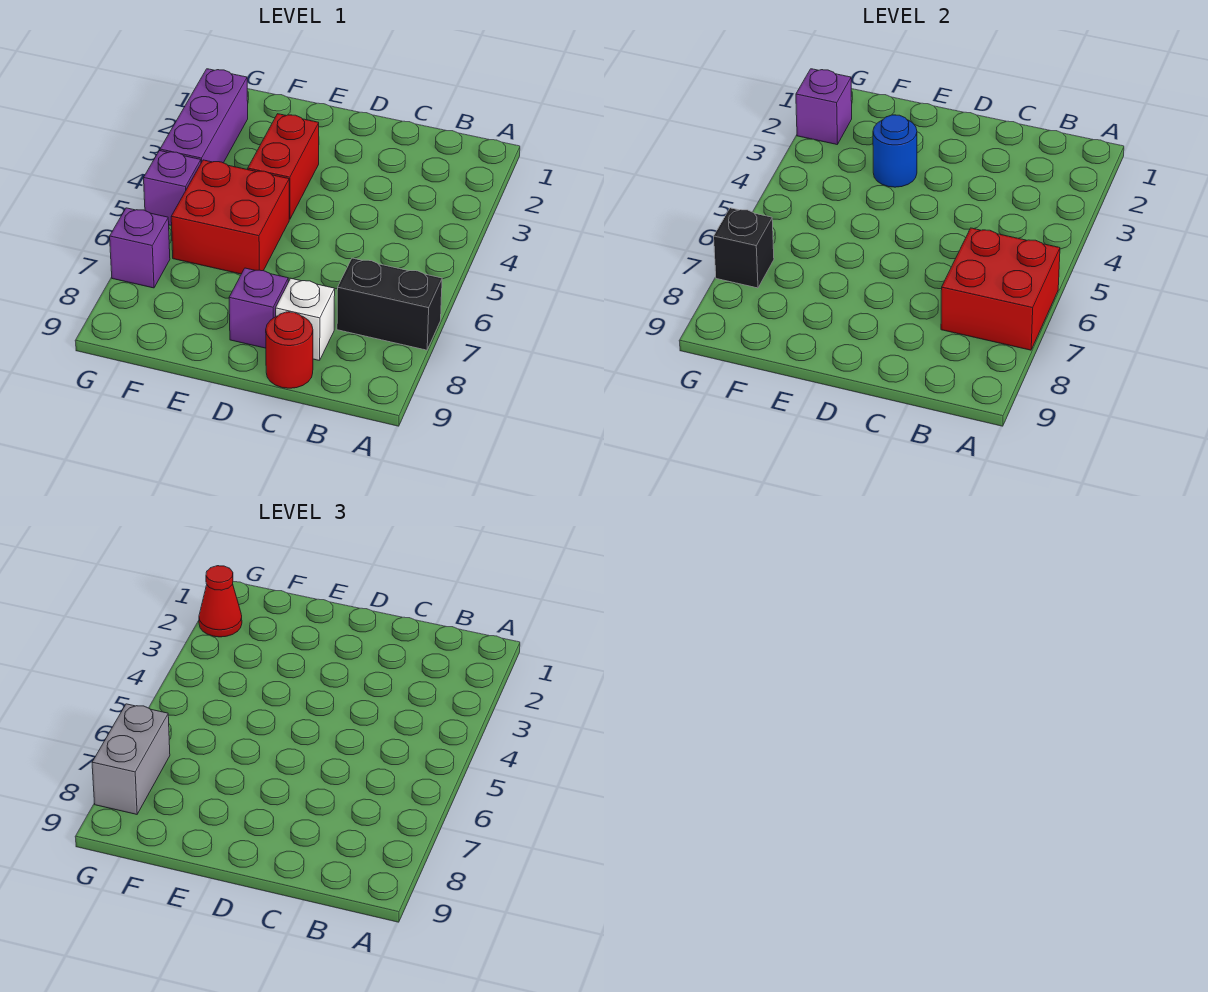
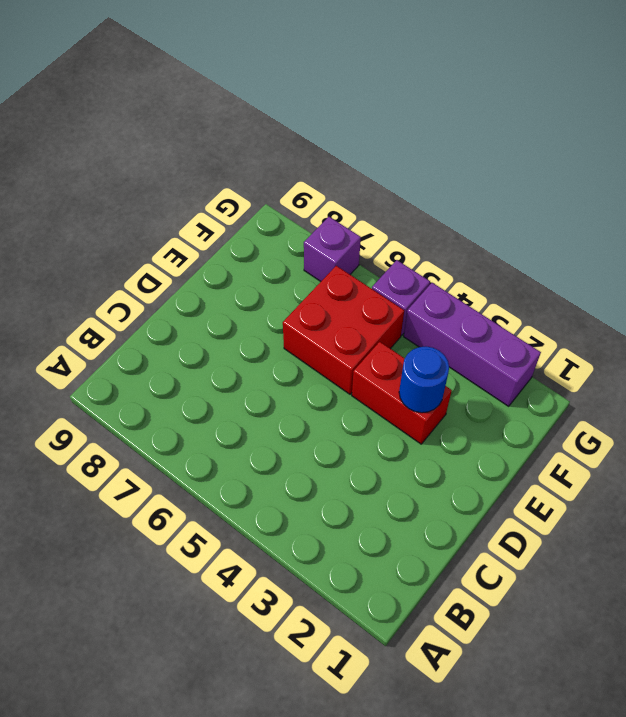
none -> black 1x2 brick [337,258,442,350]
none -> white 1x1 brick [276,278,335,361]
none -> red 1x1 round brick [266,312,313,388]

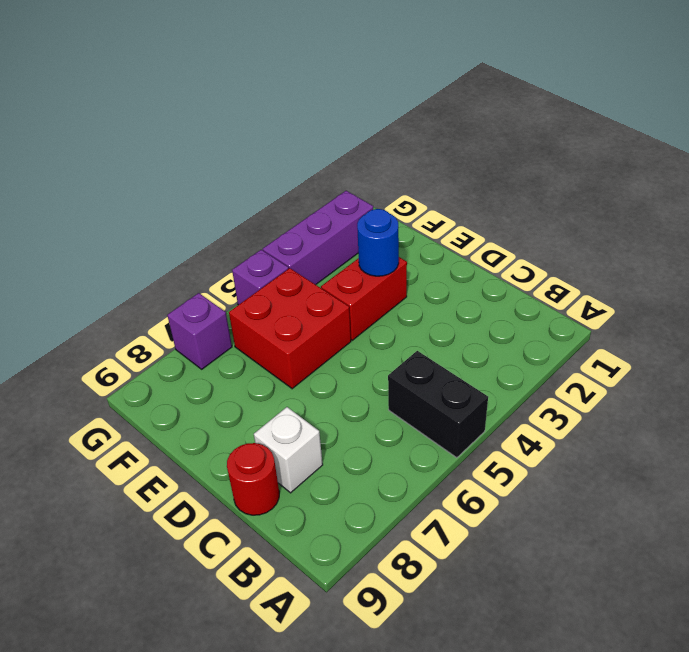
black 1x2 brick [388,351,488,458] -> black 1x2 brick moved to [337,258,442,350]
none -> purple 1x1 brick [229,268,288,348]
none -> red 2x2 brick [941,228,1060,350]
none -> purple 1x1 brick [796,69,852,144]

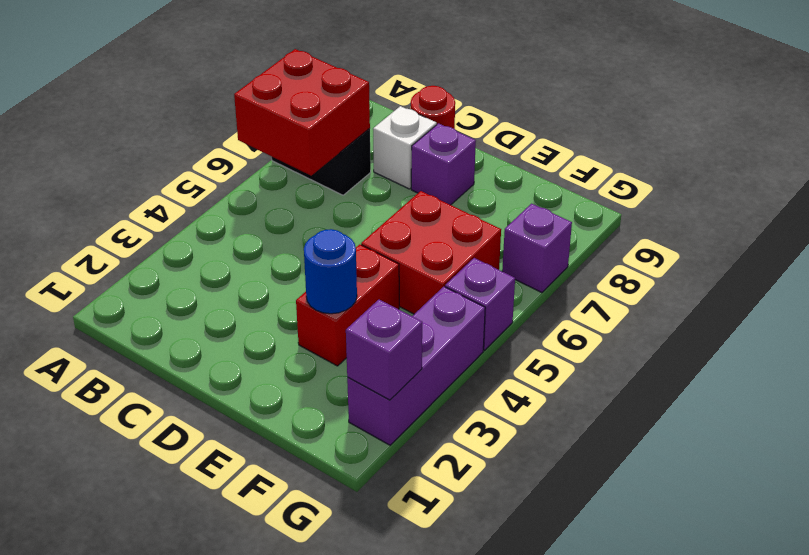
none -> black 1x1 brick [714,208,774,288]
none -> red 1x1 cone [199,566,242,637]
none -> grey 1x2 brick [92,704,170,814]

